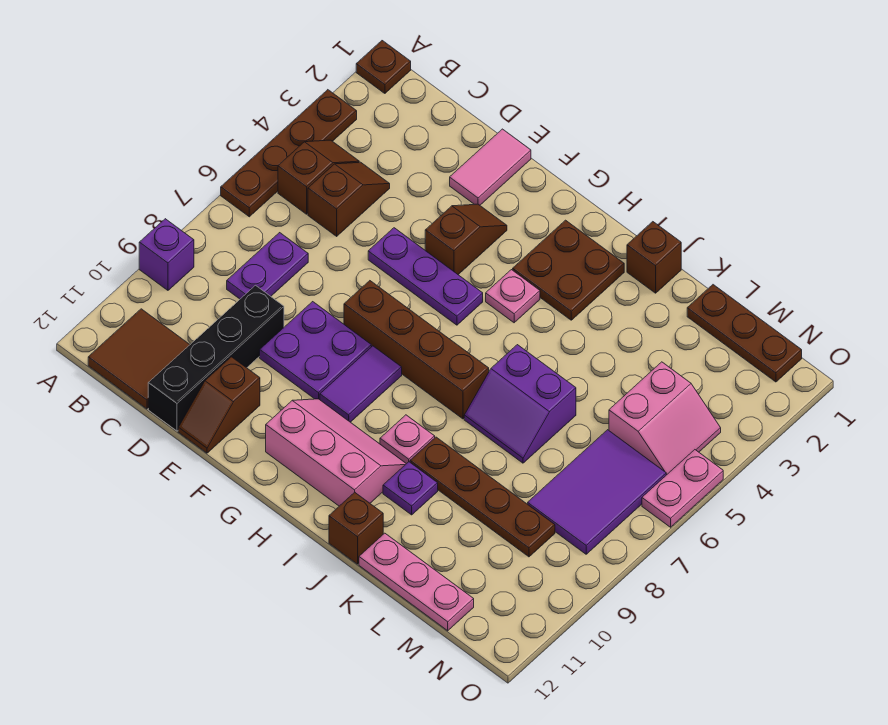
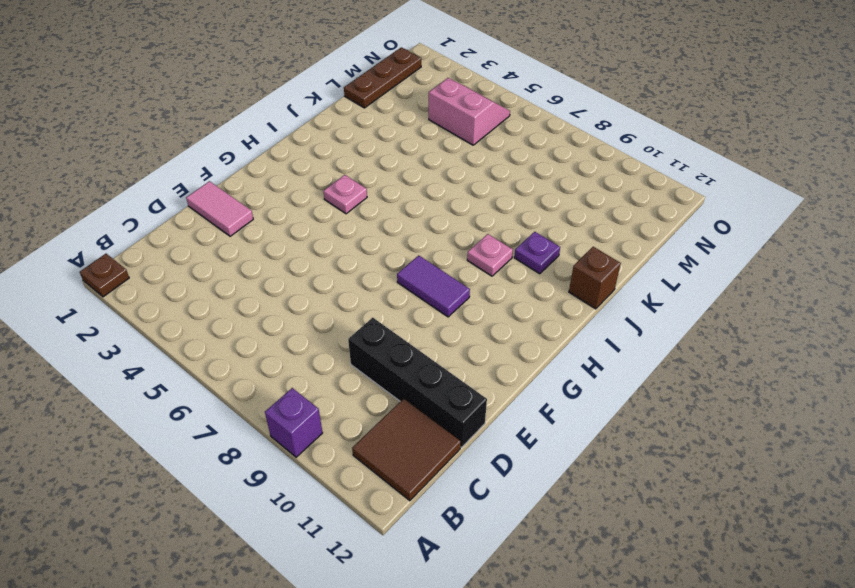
none -> brown 1x4 plate [221,90,357,217]
none -> brown 1x2 slope [278,140,359,214]
none -> brown 1x2 slope [308,162,390,236]

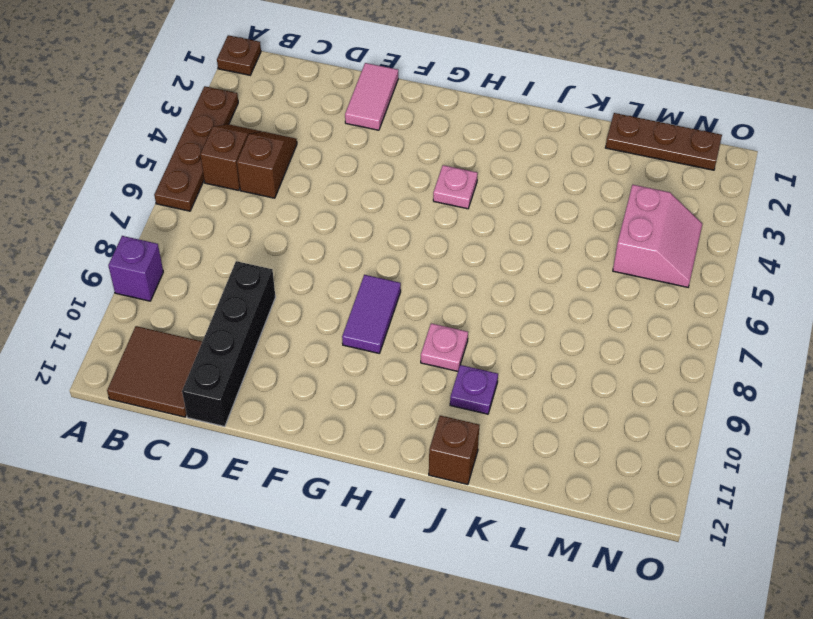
none -> purple 1x2 plate [227,233,308,299]
none -> purple 1x3 plate [368,228,483,325]
none -> purple 2x2 plate [260,302,371,400]

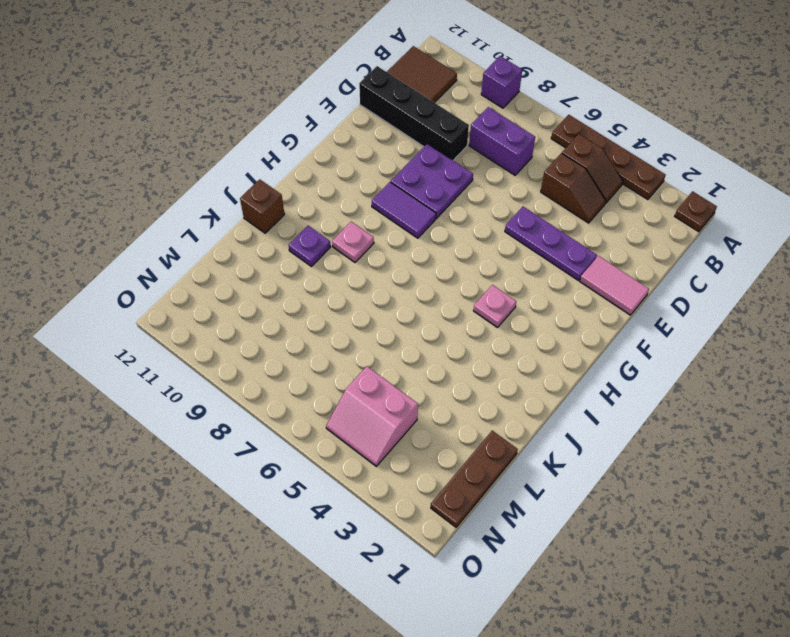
purple 1x2 brick [469,107,535,175] -> purple 1x2 plate [227,233,308,299]
purple 1x3 plate [505,207,597,281] -> purple 1x3 plate turned to [368,228,483,325]
none -> brown 1x2 slope [178,357,260,453]
none -> brown 1x2 slope [425,204,507,275]
none -> brown 1x4 brick [344,281,489,419]

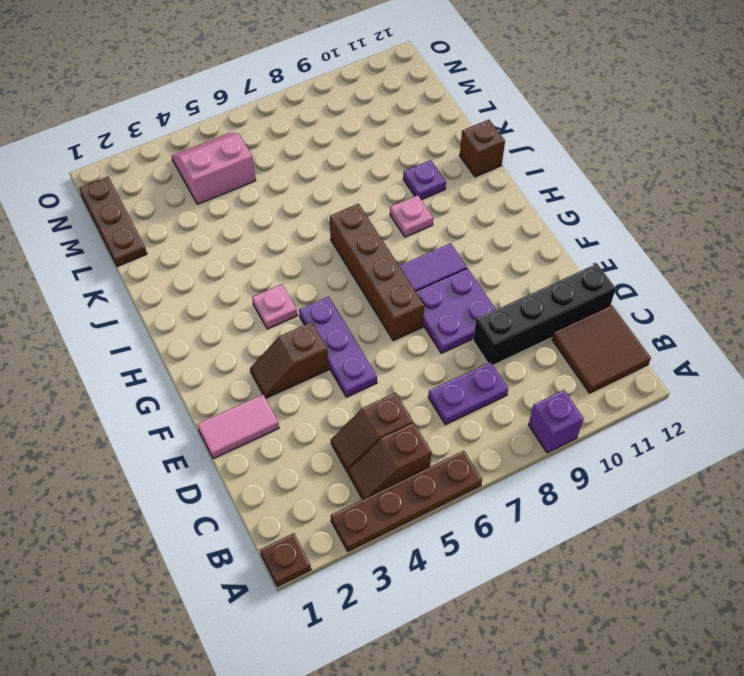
none -> brown 1x2 slope [178,357,260,453]
none -> pink 2x3 slope [266,399,406,506]
none -> brown 2x2 plate [513,220,624,320]

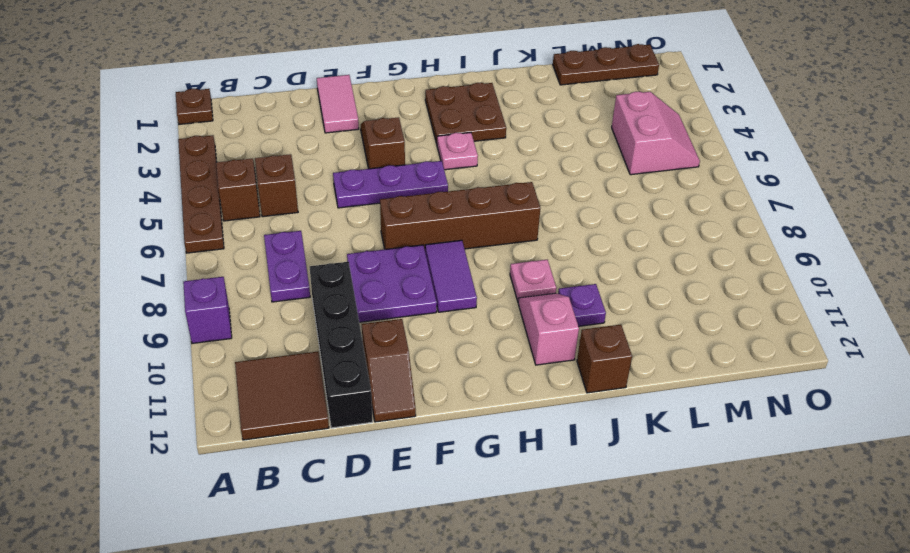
pink 1x2 slope [518,293,579,365] -> pink 2x3 slope [266,399,406,506]
none -> brown 1x1 brick [627,222,681,293]
none -> purple 2x2 slope [464,345,576,463]
none -> brown 1x4 plate [410,437,555,557]

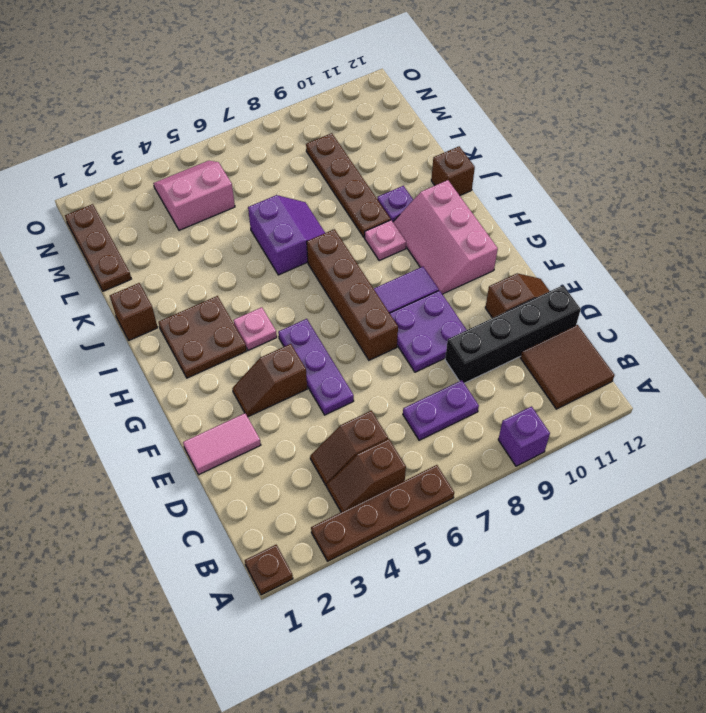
none -> pink 1x3 plate [359,533,474,631]
none -> purple 2x3 tile [528,430,666,554]
none -> pink 1x2 plate [642,450,723,527]

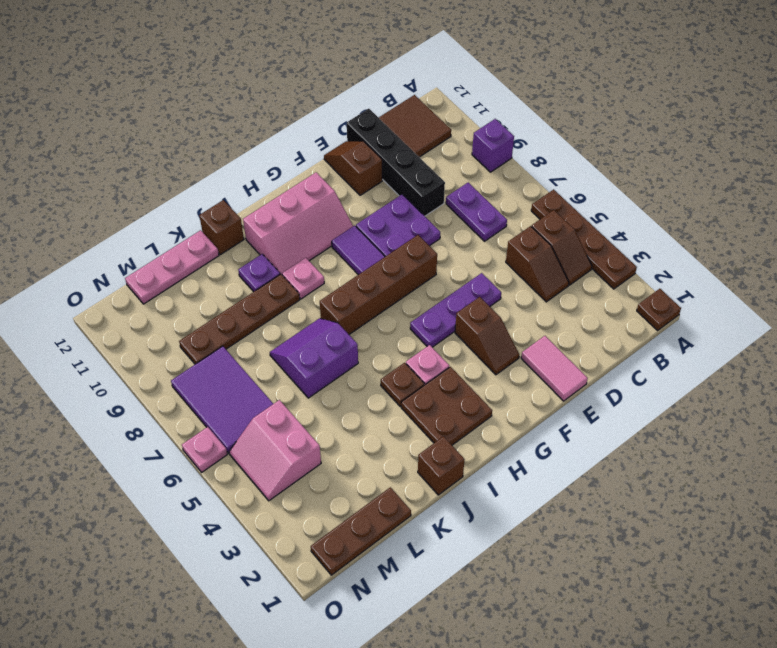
brown 1x1 plate [381,363,424,406] -> none
pink 1x1 plate [182,427,227,472] -> pink 1x2 plate [642,450,723,527]

